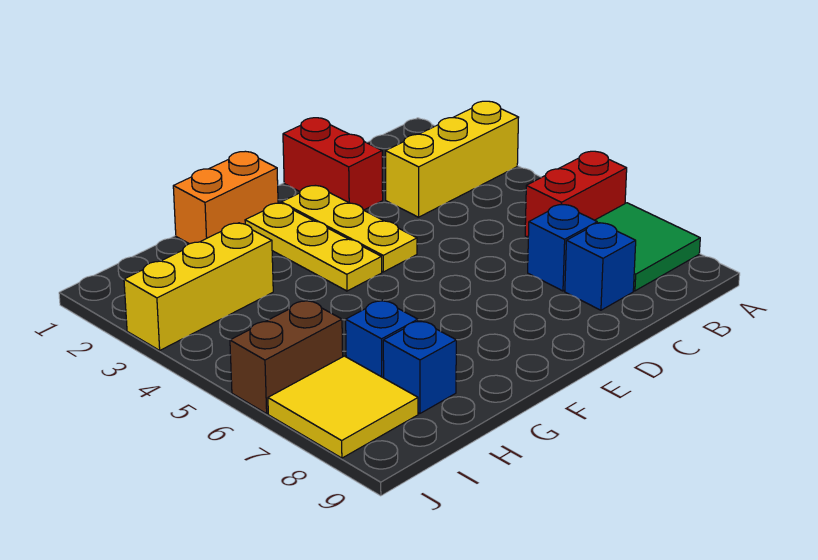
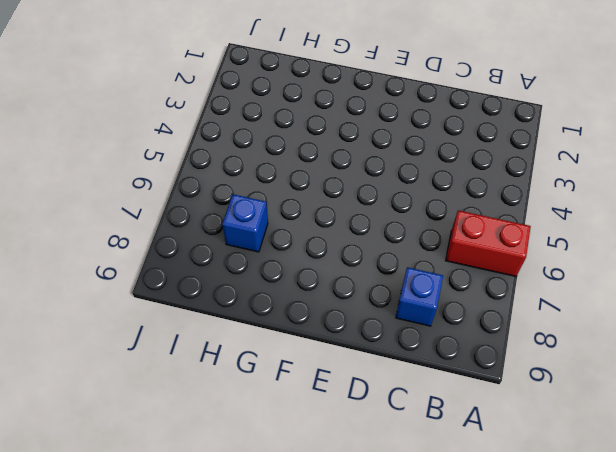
none -> yellow 1x3 brick [386,101,519,217]
none -> green 2x2 tile [595,203,700,291]
none -> blue 1x1 brick [528,204,597,291]

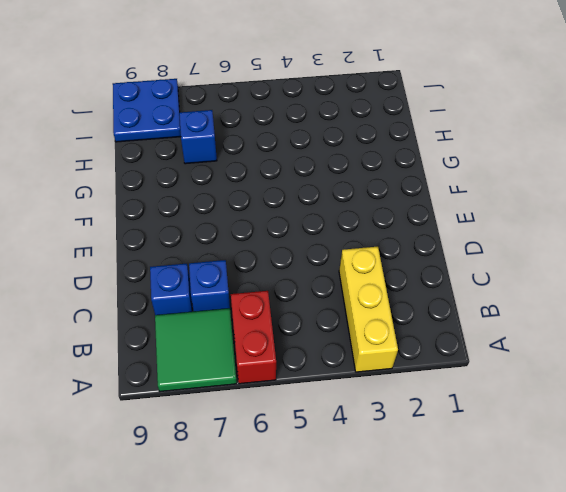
blue 2x2 plate [113,79,181,142] -> yellow 2x2 tile [268,356,418,458]
none -> red 1x2 brick [283,118,383,210]
none -> yellow 1x3 plate [281,186,417,272]
none -> orange 1x2 brick [173,151,278,244]

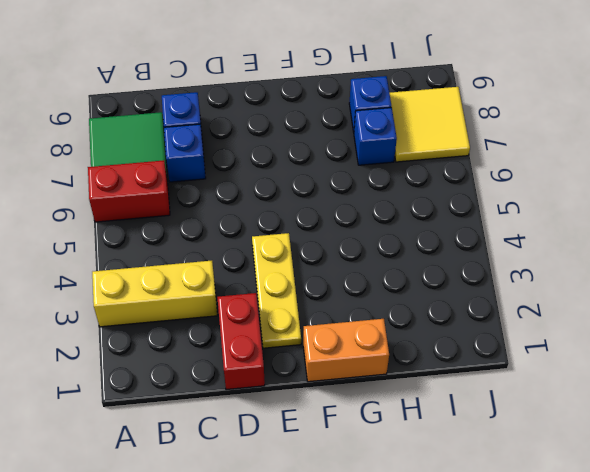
none -> yellow 1x3 plate [245,203,382,291]
none -> yellow 1x3 brick [124,223,273,350]
none -> brown 1x2 brick [230,300,343,414]

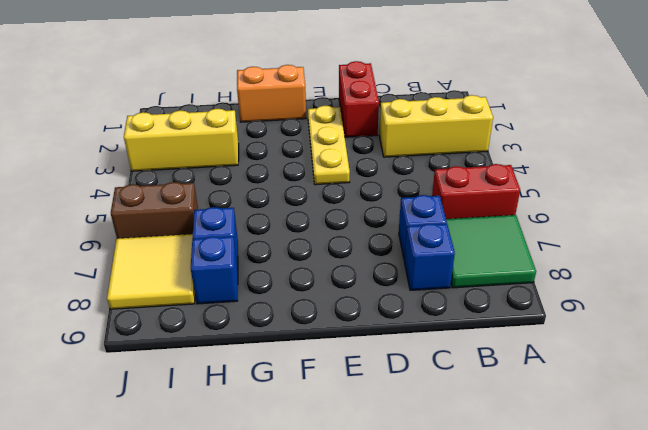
none -> yellow 1x3 plate [245,203,382,291]

